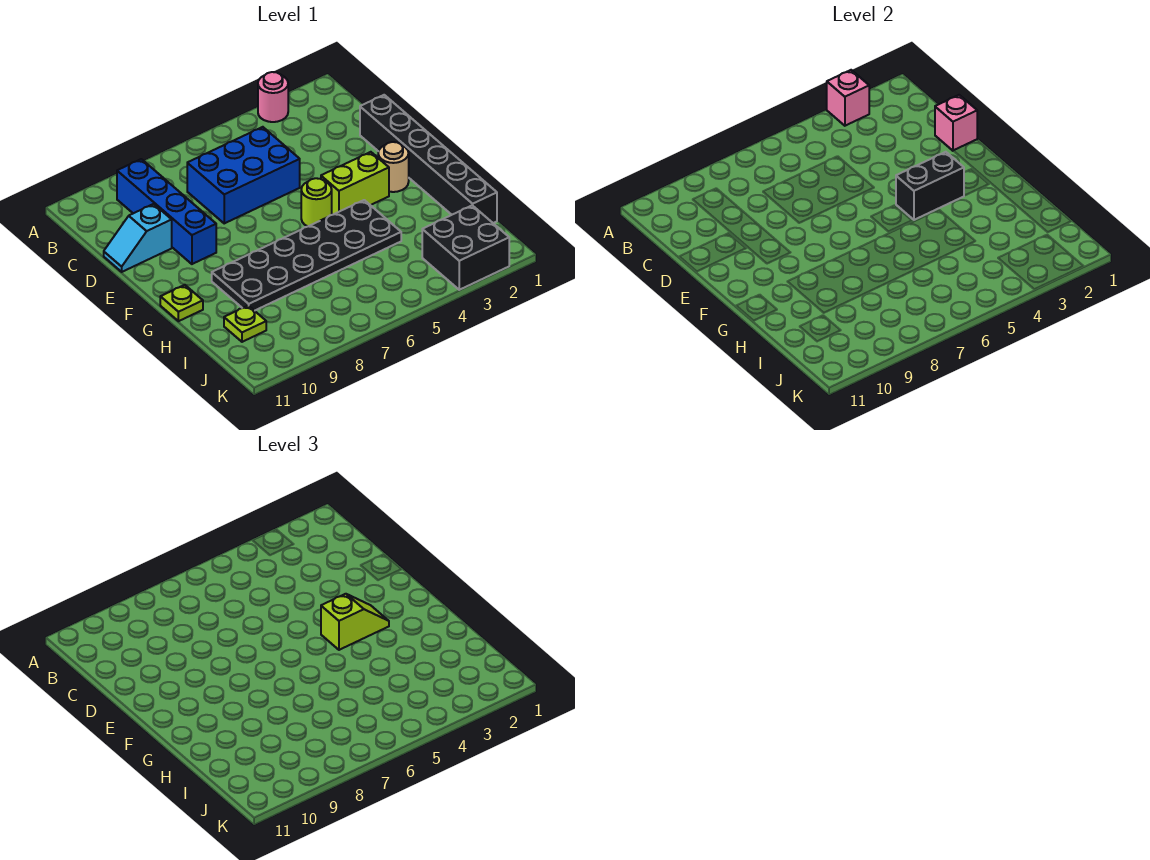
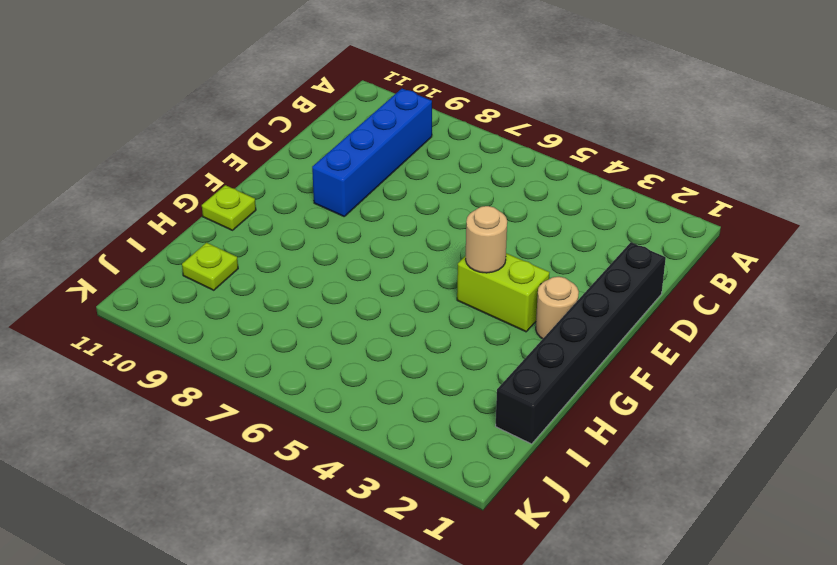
tan 1x1 round brick [466,206,507,273] -> black 1x2 brick [896,152,964,220]
none -> pink 1x1 round brick [258,72,288,122]
none -> blue 2x3 brick [187,127,300,223]
none -> cyan 1x2 slope [104,204,172,272]

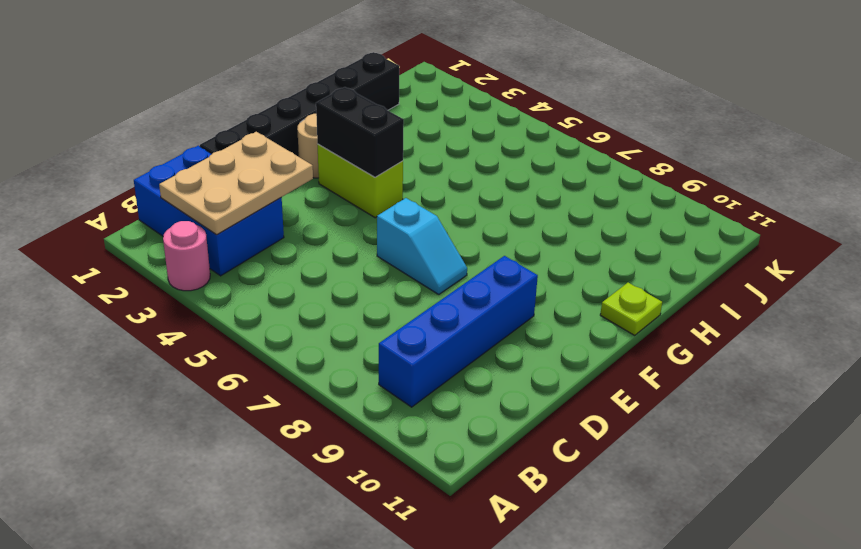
blue 2x3 brick [134,146,284,276] -> blue 2x3 brick moved to [187,127,300,223]
tan 2x3 plate [159,132,313,235] -> none
cyan 1x2 slope [377,198,467,295] -> cyan 1x2 slope moved to [104,204,172,272]
none -> lime 1x1 round brick [301,178,332,227]
none -> black 2x6 plate [212,200,401,311]
none -> lime 1x1 plate [224,306,266,342]

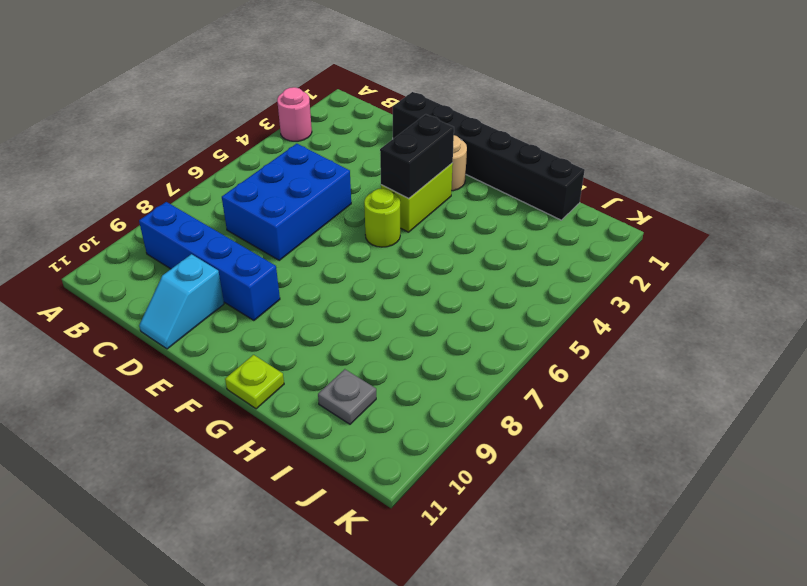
grey 1x1 plate [318,369,376,424] -> lime 1x1 plate [224,306,266,342]
none -> black 2x6 plate [212,200,401,311]
none -> black 2x2 brick [422,205,509,290]
none -> pink 1x1 brick [827,70,869,126]

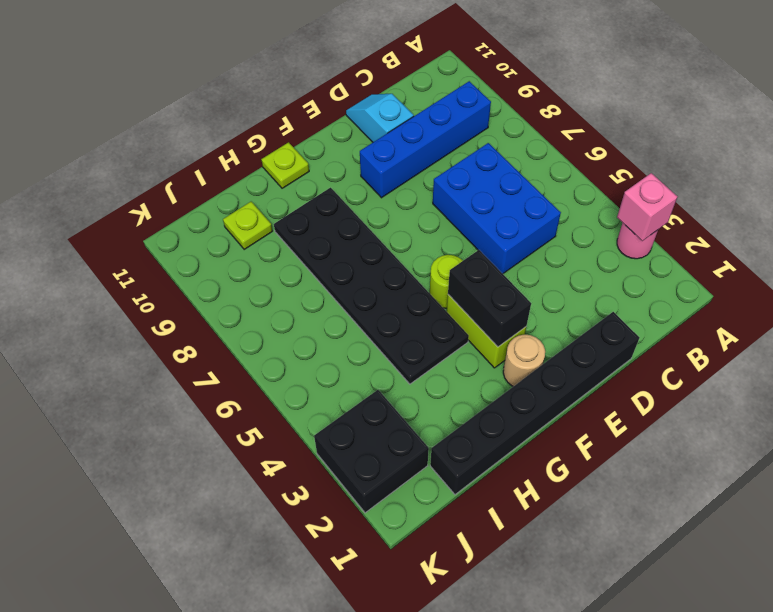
none -> pink 1x1 brick [935,95,977,151]
none -> lime 1x2 slope [321,594,389,650]

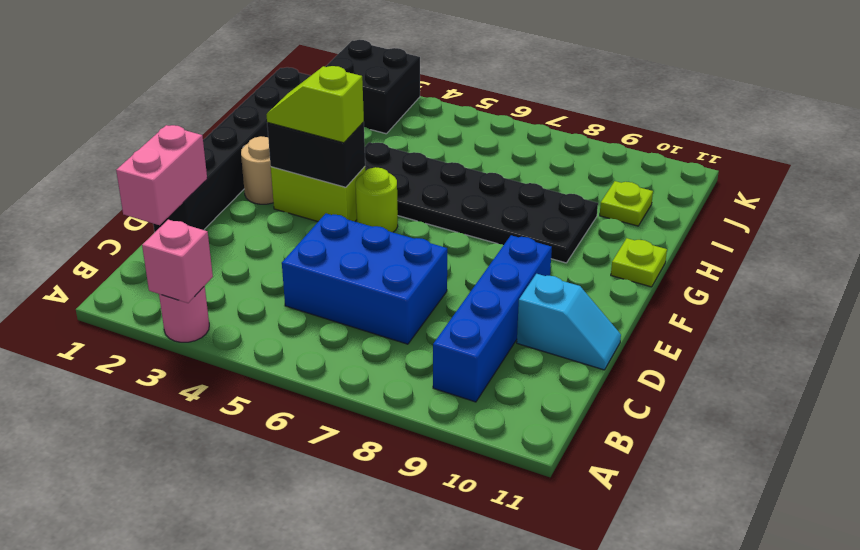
pink 1x2 brick [116,125,207,225] -> pink 1x1 brick [935,95,977,151]

